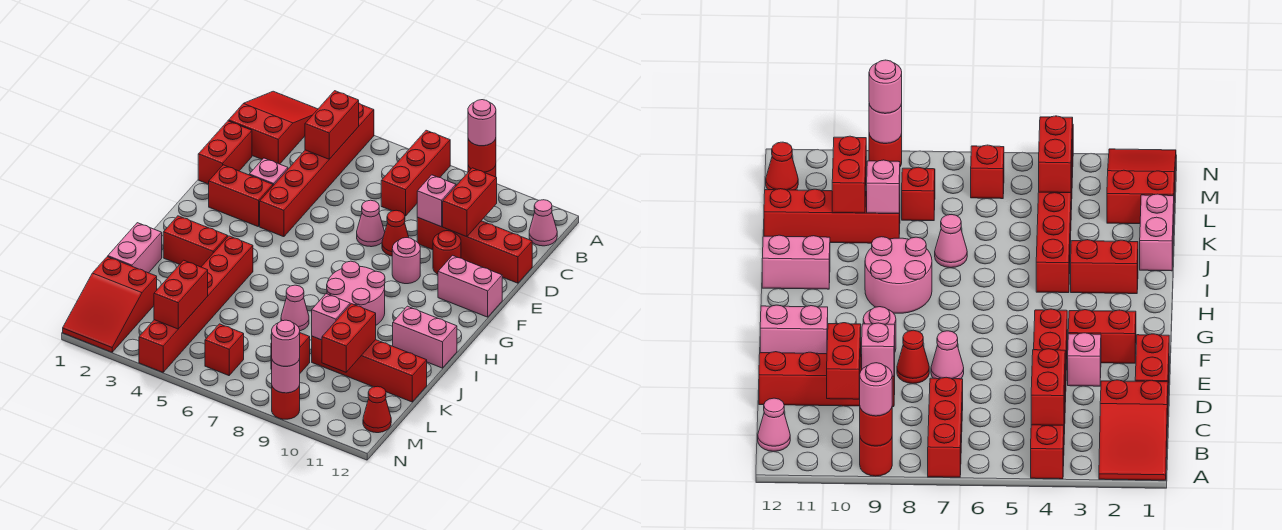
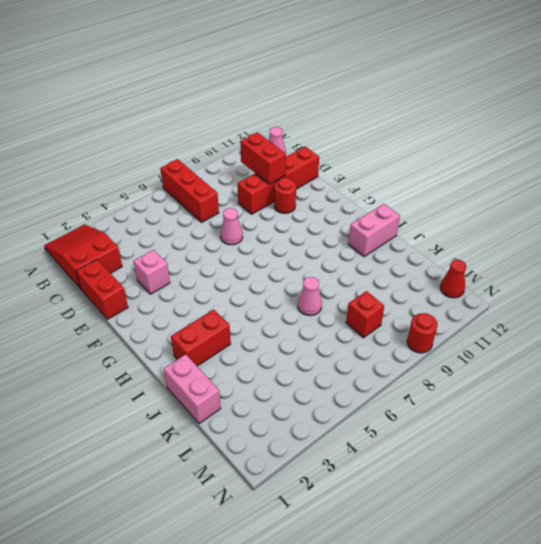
none -> red 1x6 brick [260,103,374,237]
none -> red 1x1 round brick [860,438,892,476]
none -> red 1x1 cone [382,210,409,256]
none -> red 1x2 brick [209,165,273,227]

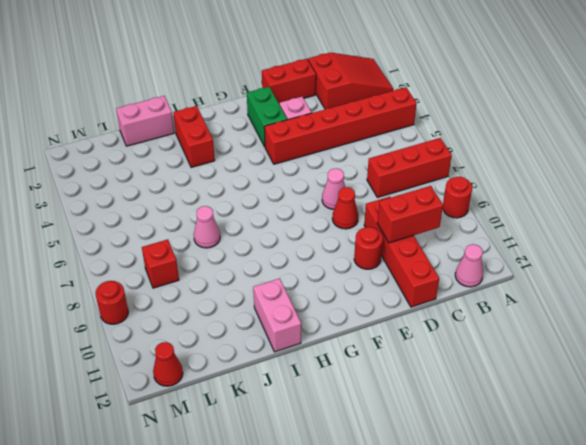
green 1x2 brick [247,87,287,147] -> red 1x2 brick [209,165,273,227]
none -> pink 1x1 round brick [392,238,420,284]
none -> pink 1x2 brick [438,255,502,317]
none -> pink 2x2 round brick [327,261,385,325]
none -> red 1x6 brick [139,236,253,372]

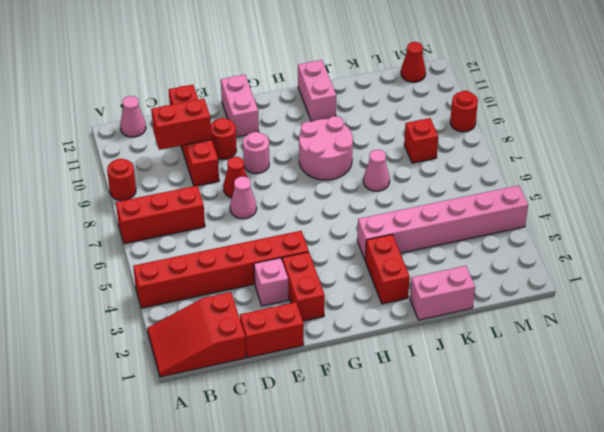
pink 1x6 brick [357,185,528,260] -> red 1x6 brick [139,236,253,372]
none -> red 1x4 brick [312,336,427,402]
none -> red 2x3 slope [63,257,157,352]
none -> red 1x1 brick [205,324,244,376]
none -> red 1x1 round brick [468,139,496,172]

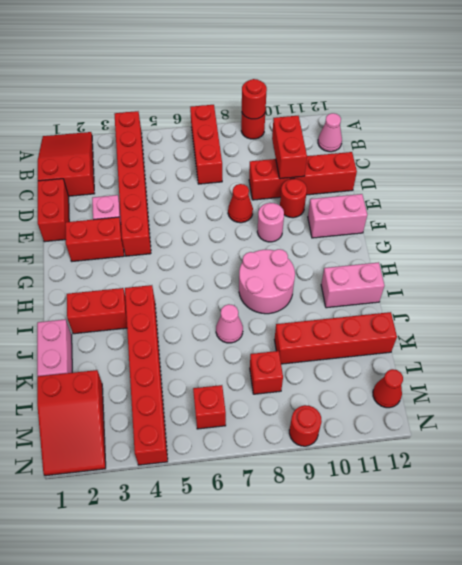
none -> pink 1x1 cone [357,200,385,247]
none -> red 1x2 brick [305,91,359,159]
none -> pink 1x1 brick [417,175,456,227]
none -> pink 1x1 brick [312,294,350,340]

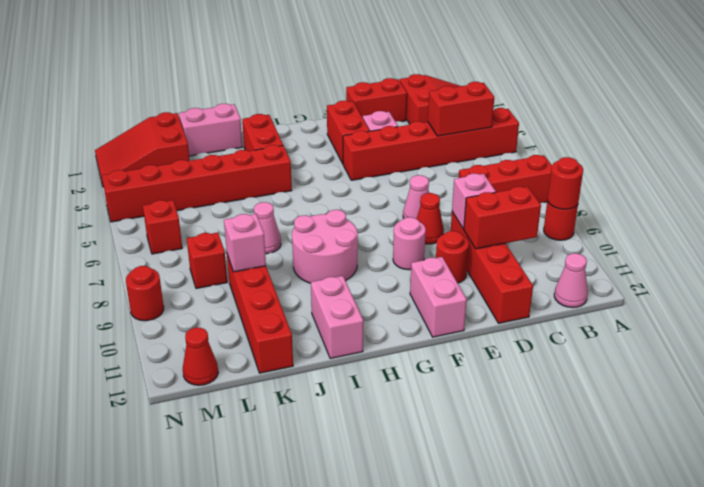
none -> red 1x2 brick [322,304,376,372]
none -> red 1x2 brick [154,260,208,329]
none -> pink 1x1 round brick [272,359,300,393]
none -> pink 1x1 round brick [468,100,496,146]

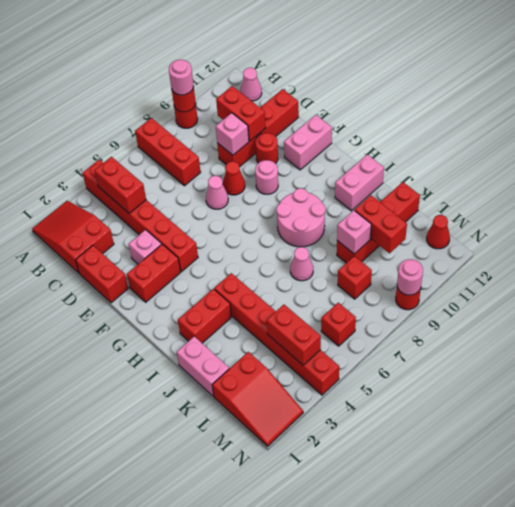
none -> pink 1x1 round brick [272,320,300,366]

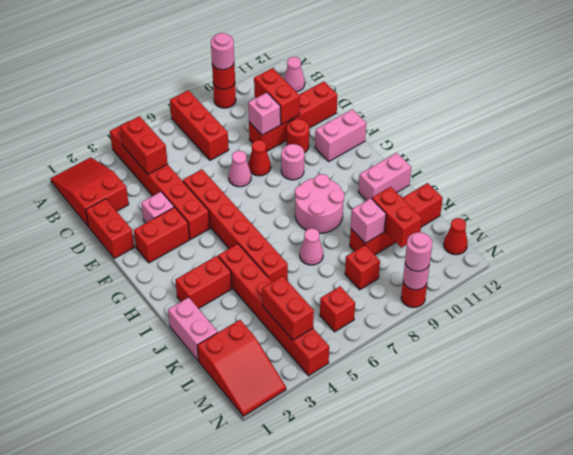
red 1x6 brick [183,169,288,282] -> none

